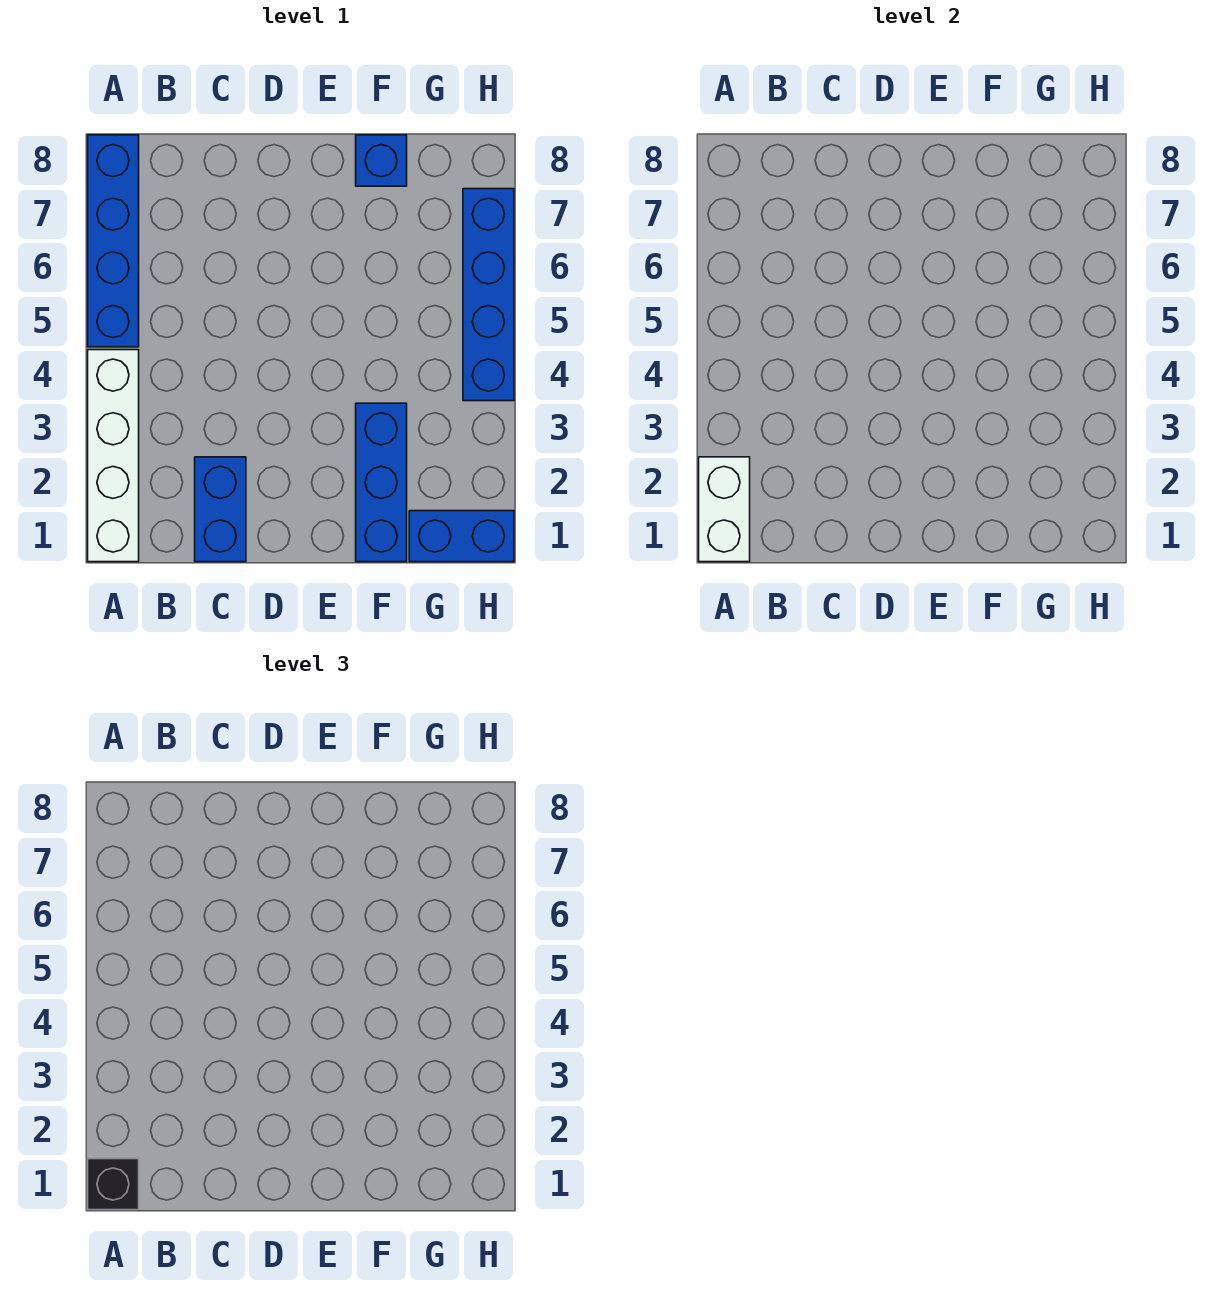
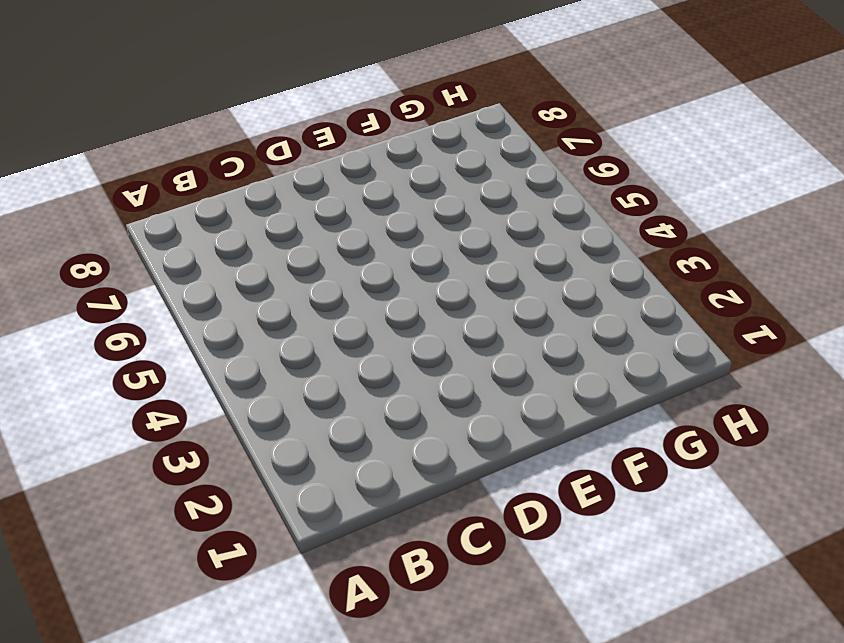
none -> white 1x4 brick [88,350,139,562]
none -> blue 1x4 brick [88,135,139,347]

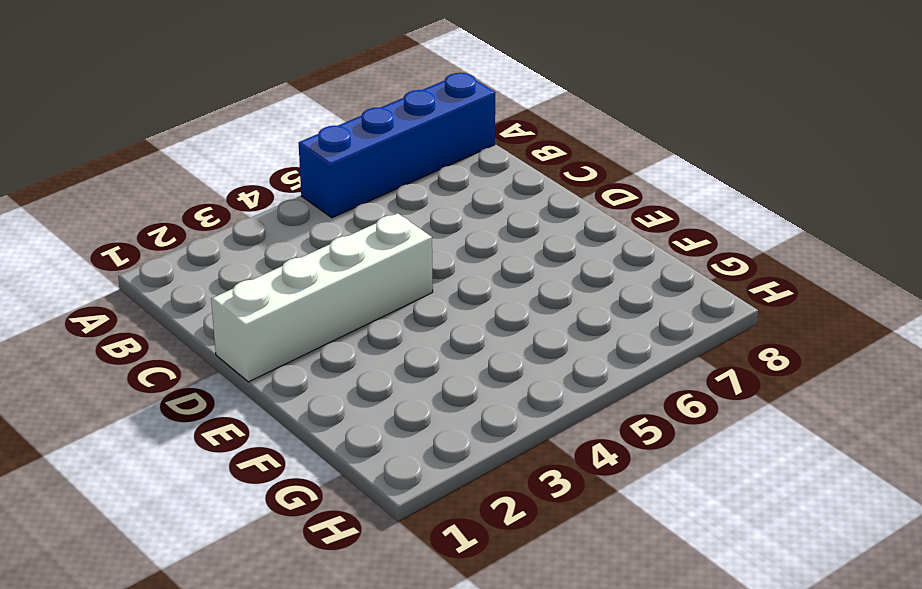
white 1x4 brick [211,213,433,382] -> white 1x4 brick moved to [88,350,139,562]
none -> blue 1x2 brick [195,457,246,562]
none -> blue 1x3 brick [356,403,407,562]

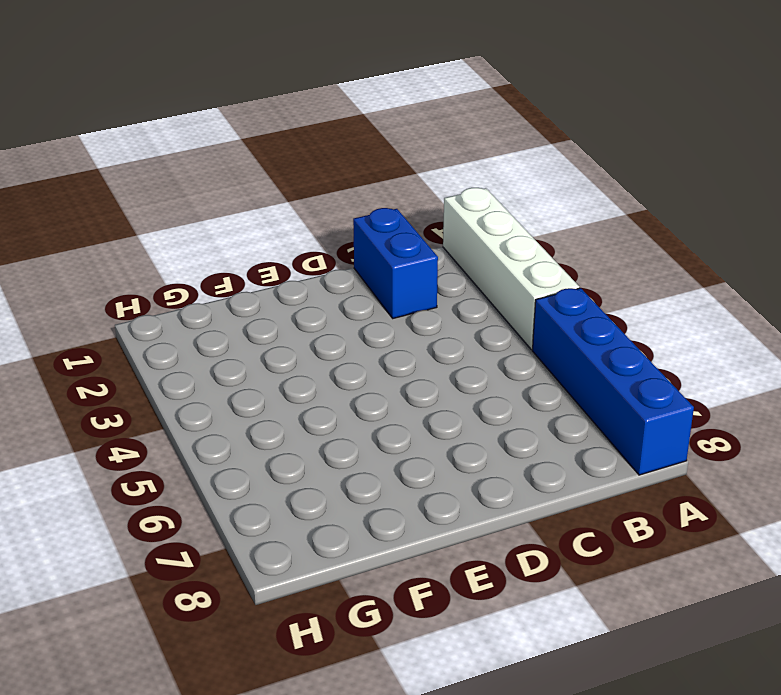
none -> blue 1x3 brick [356,403,407,562]
none -> blue 1x1 brick [356,135,407,186]

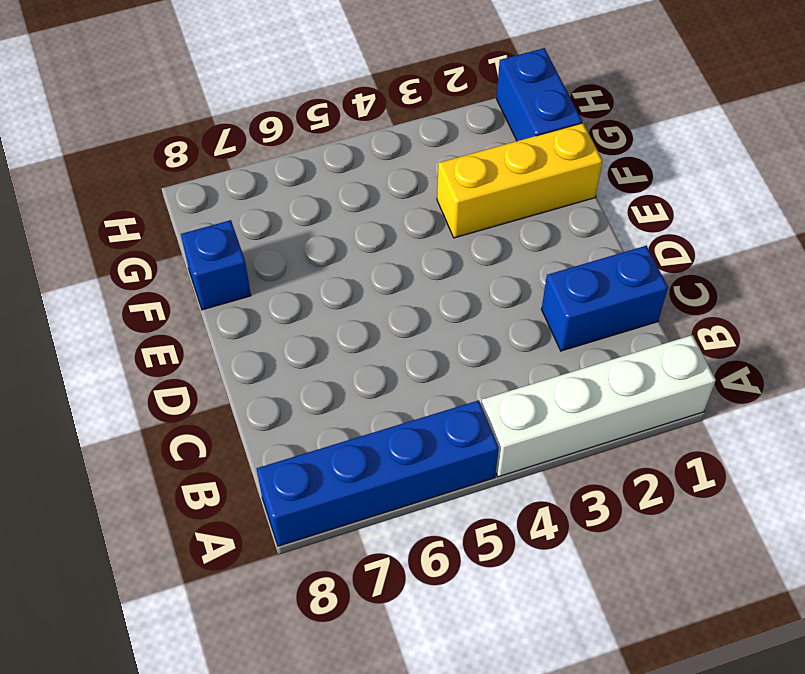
yellow 1x3 brick [437,123,603,238] -> blue 1x3 brick [356,403,407,562]
none -> blue 1x4 brick [463,189,514,401]
none -> white 1x2 brick [699,457,750,562]

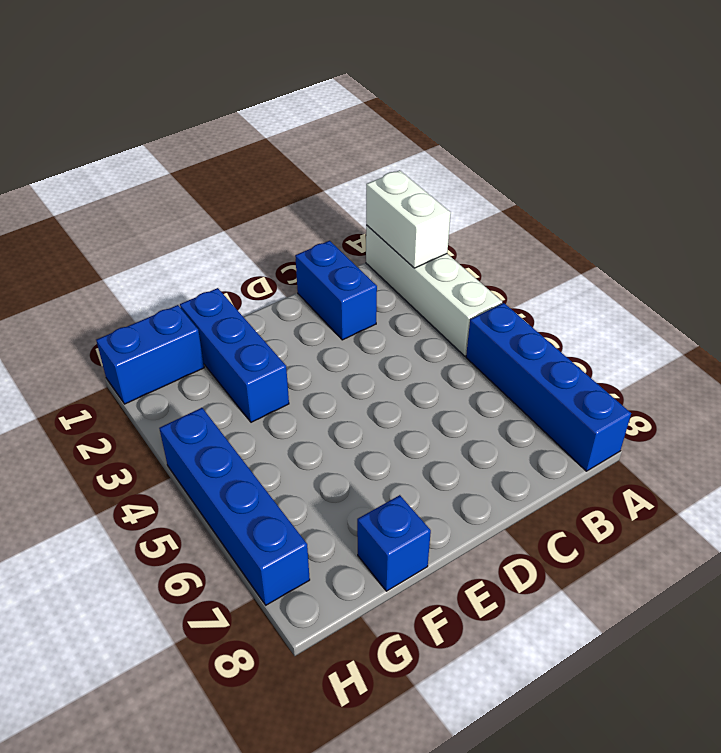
none -> black 1x1 brick [88,1159,139,1210]

